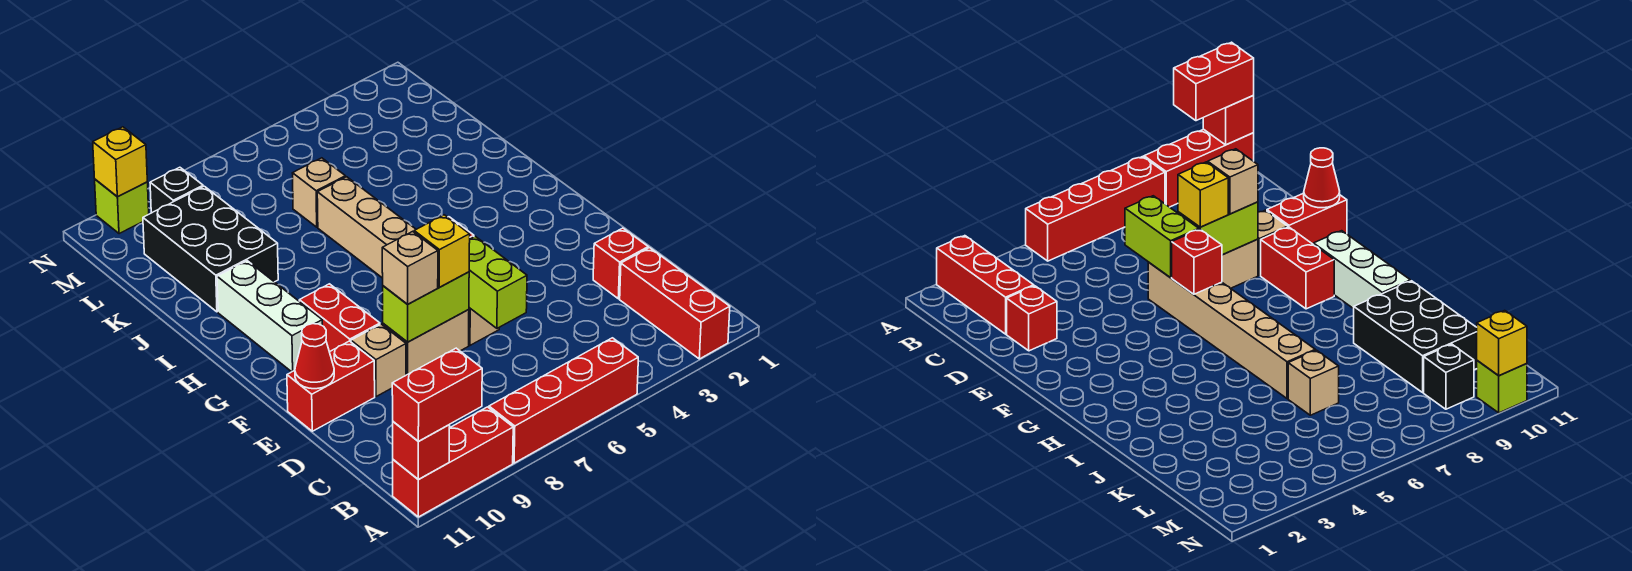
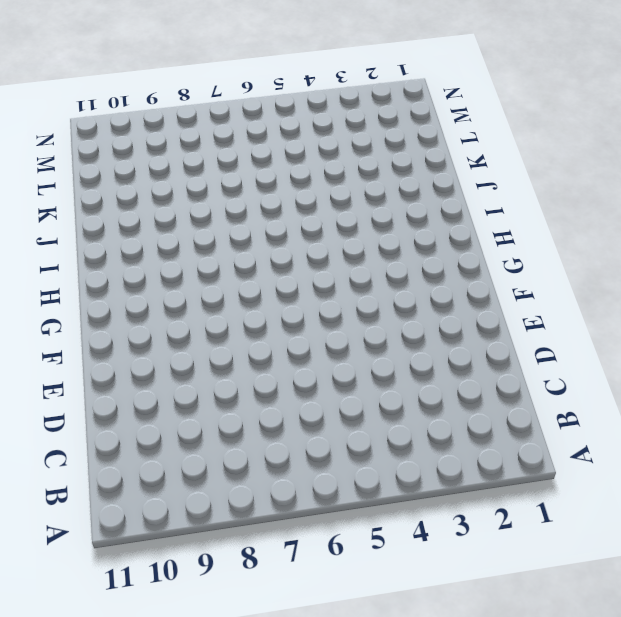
none -> red 1x3 brick [620,248,730,359]
none -> red 1x4 brick [489,338,638,463]
none -> red 1x3 brick [393,407,513,517]

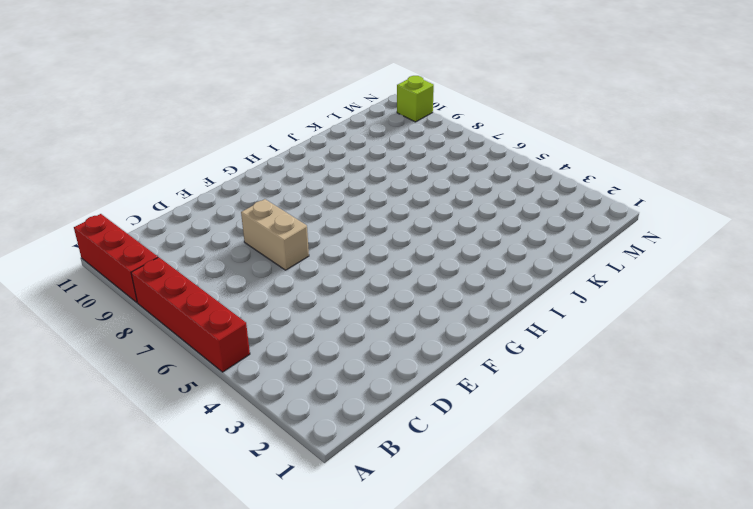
none -> red 1x3 brick [620,248,730,359]
none -> red 1x1 brick [593,228,648,299]
none -> tan 1x6 brick [317,177,499,345]

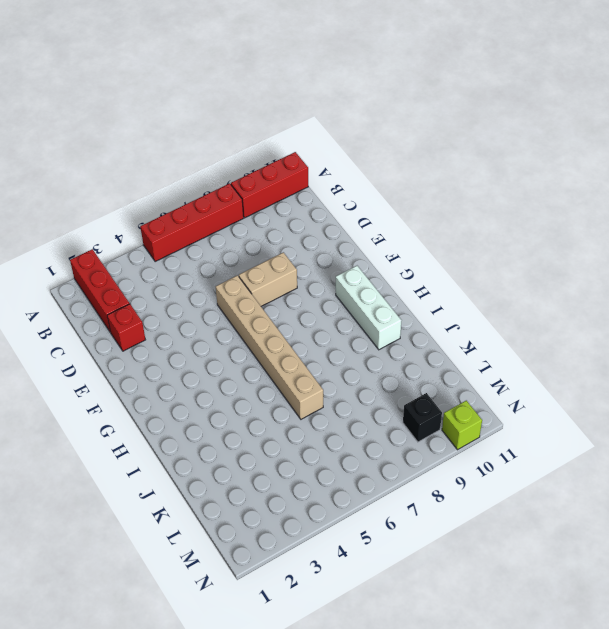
none -> tan 1x1 brick [351,324,406,397]
none -> red 1x2 brick [287,341,375,431]
none -> red 1x2 brick [299,284,380,352]

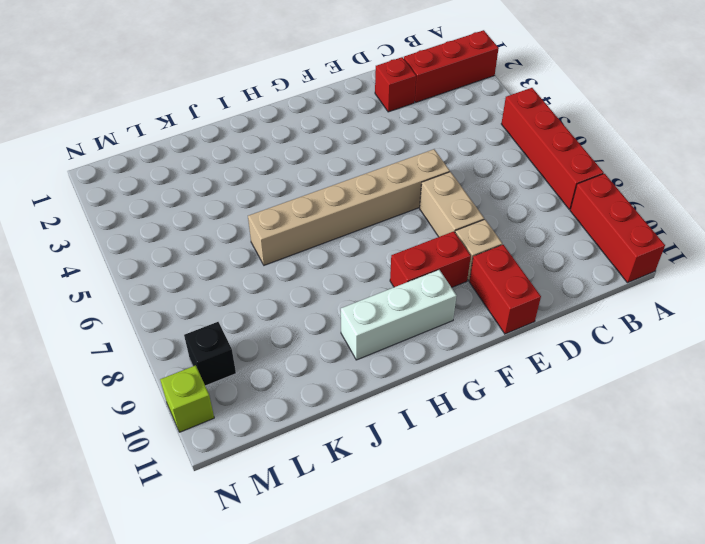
none -> black 2x3 brick [143,186,278,312]
none -> tan 1x1 brick [293,158,345,227]
none -> red 1x1 brick [393,422,450,480]

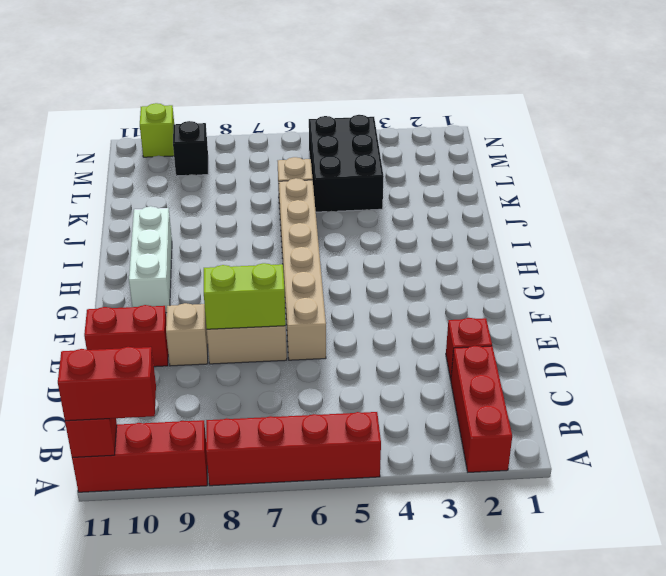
black 2x3 brick [309,115,384,212] -> black 2x3 brick moved to [143,186,278,312]
none -> red 1x2 brick [299,284,380,352]
none -> lime 1x2 brick [469,236,527,328]
none -> red 1x1 cone [295,324,334,389]

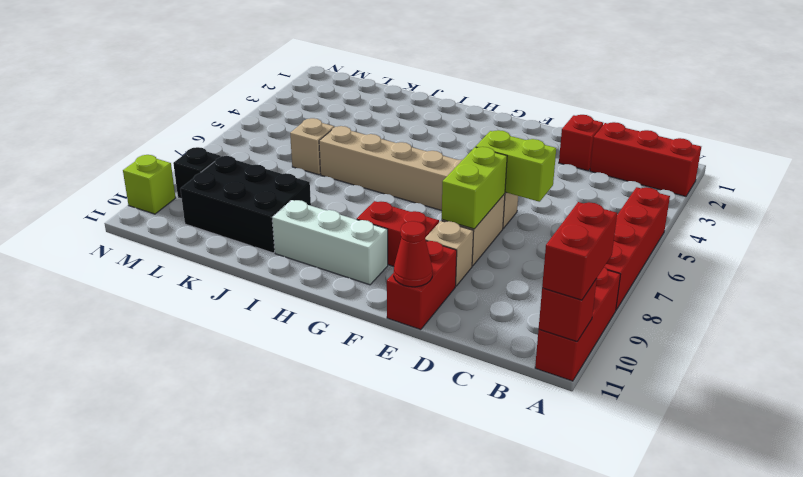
none -> red 1x1 brick [1172,229,1222,294]
none -> yellow 1x1 brick [93,127,147,197]
none -> yellow 1x1 brick [414,215,470,287]

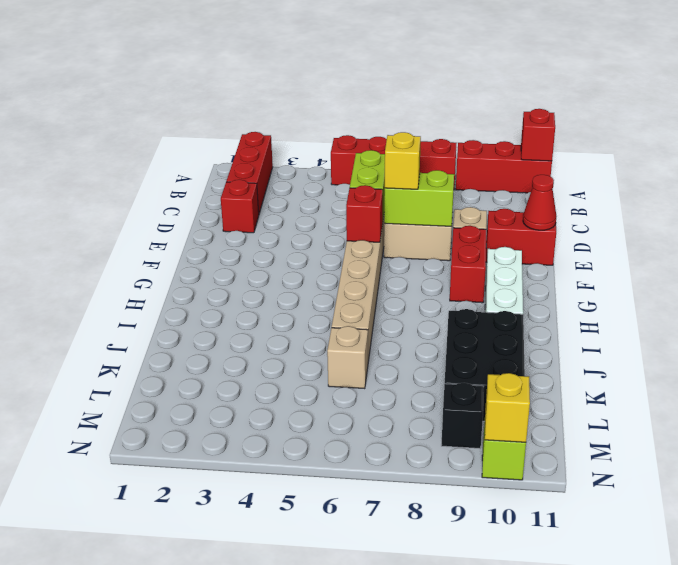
none -> red 1x2 brick [392,348,482,441]
none -> tan 1x1 brick [382,231,438,304]

